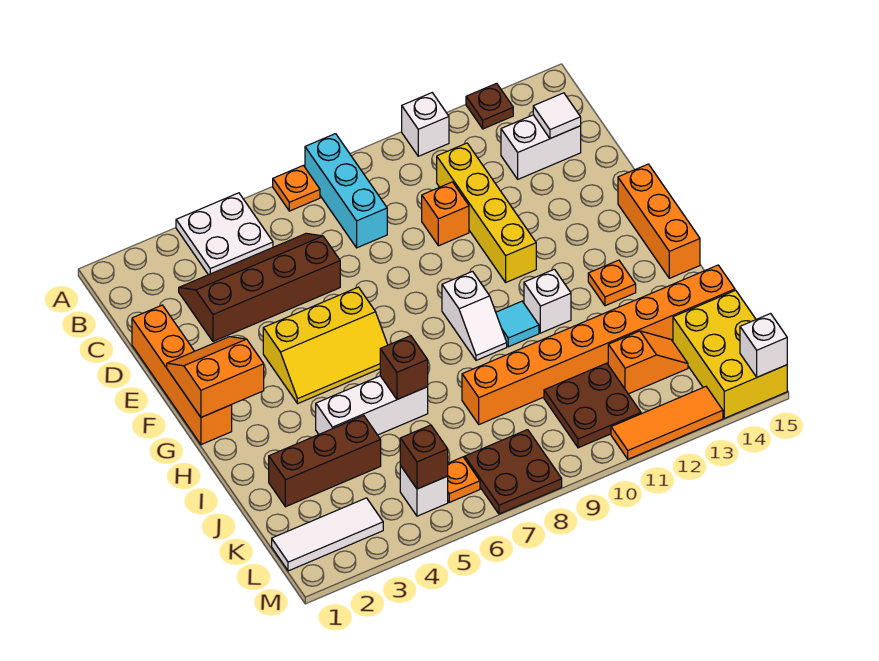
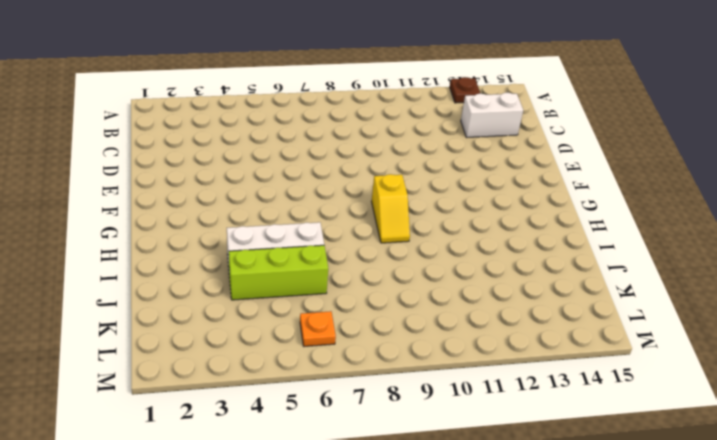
yellow 1x2 slope [372,174,410,243] -> white 1x2 slope [442,271,507,360]
lime 1x3 brick [229,245,328,300] -> brown 1x3 brick [269,416,381,507]
none -> white 2x2 plate [176,193,273,275]
none -> orange 1x1 plate [273,166,320,211]
none -> cyan 1x3 brick [305,134,387,248]
none -> white 1x1 brick [402,93,449,156]

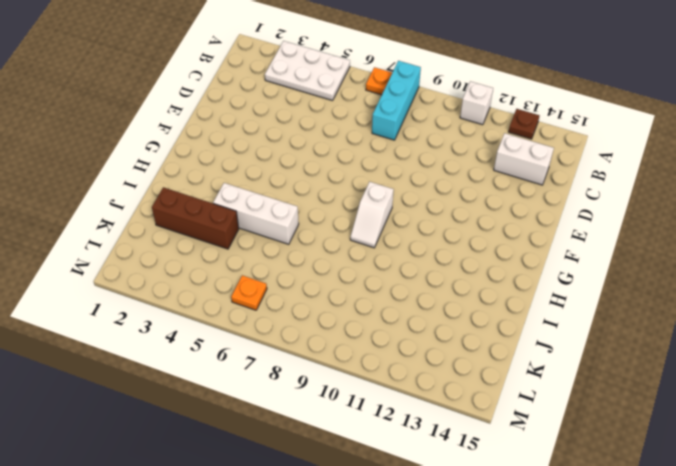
white 2x3 plate [265,41,350,101] -> white 2x2 plate [176,193,273,275]
none -> brown 2x4 slope [179,233,340,341]
none -> yellow 1x4 brick [437,143,536,282]
none -> orange 1x4 brick [132,305,232,445]
none -> orange 1x1 brick [422,182,469,246]

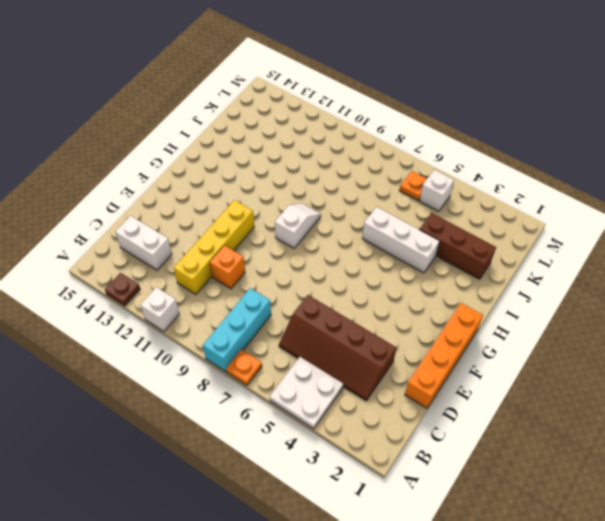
none -> yellow 2x3 slope [263,287,388,404]
none -> orange 1x3 brick [618,164,700,278]
none -> cyan 1x1 tile [496,301,539,347]
none -> white 1x1 brick [524,269,571,333]

